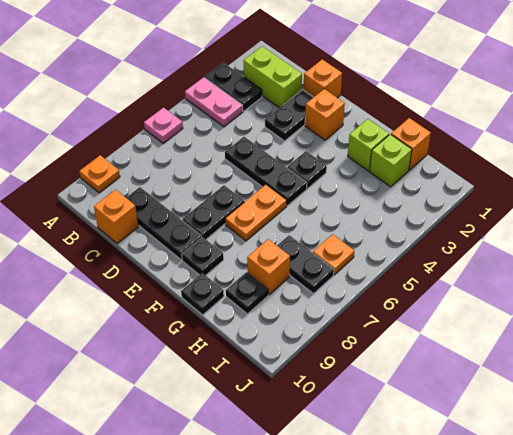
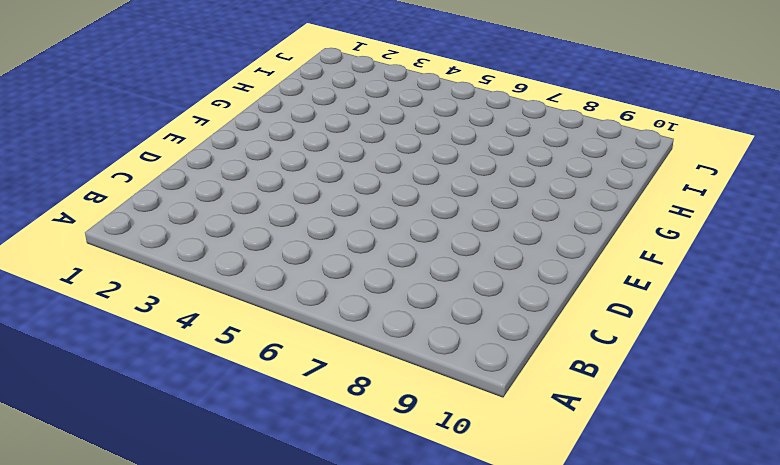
none -> black 1x2 plate [205,63,262,111]
none -> pink 1x2 plate [185,77,243,127]
none -> pink 1x1 plate [144,108,183,143]

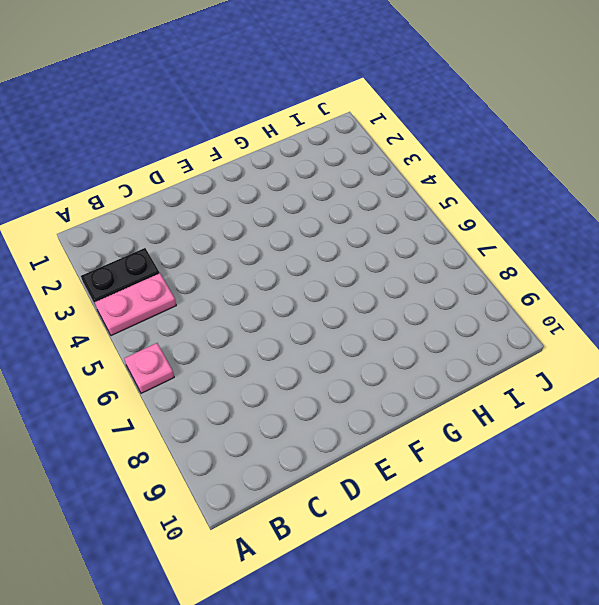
none -> orange 1x1 plate [79,155,120,193]
none -> lime 1x2 brick [244,46,302,108]
none -> black 1x3 plate [126,187,202,260]

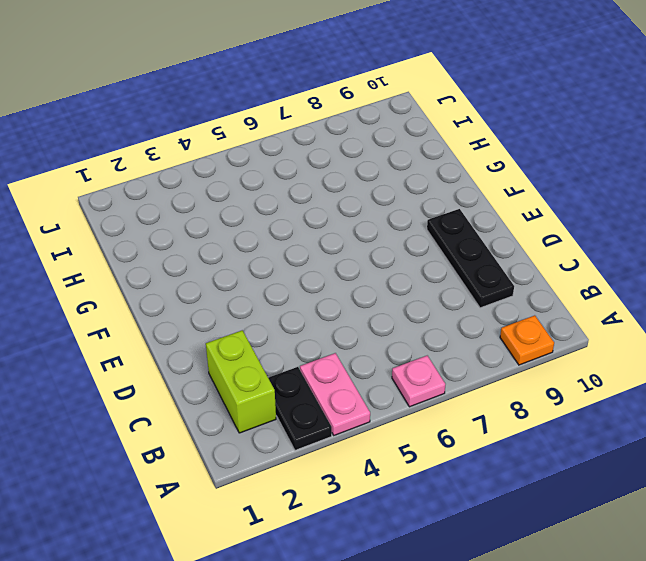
none -> orange 1x1 brick [94,190,138,244]
none -> orange 1x1 brick [303,59,342,98]
none -> black 1x2 plate [265,90,313,141]

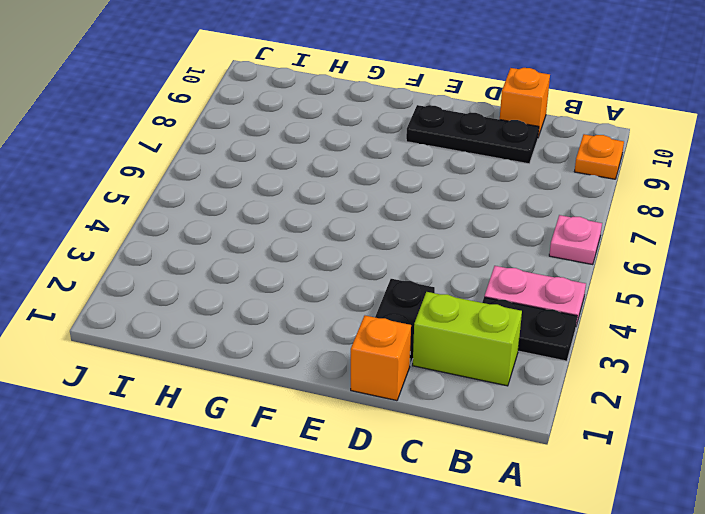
none -> black 1x3 plate [225,137,307,206]
none -> orange 1x1 brick [305,89,345,140]
none -> black 1x2 plate [182,185,244,239]

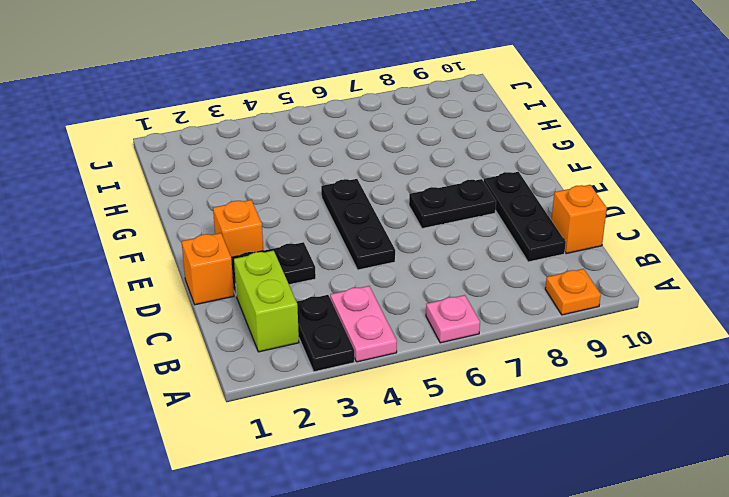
none -> black 1x1 plate [287,151,327,188]
none -> orange 1x2 plate [225,185,287,241]
none -> black 1x1 plate [182,237,224,275]

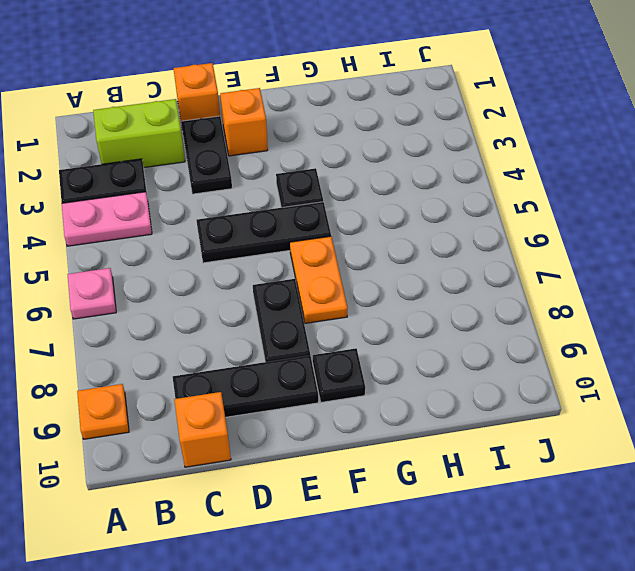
none -> lime 1x1 brick [348,119,389,171]
none -> black 1x1 plate [181,273,224,315]
none -> orange 1x1 brick [391,118,431,170]

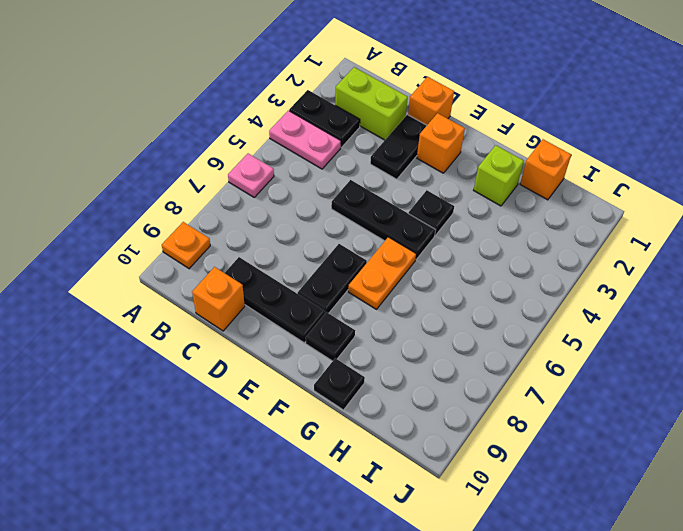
none -> lime 1x1 brick [370,134,412,187]
none -> black 1x2 plate [277,235,334,294]
none -> orange 1x1 brick [247,239,290,294]

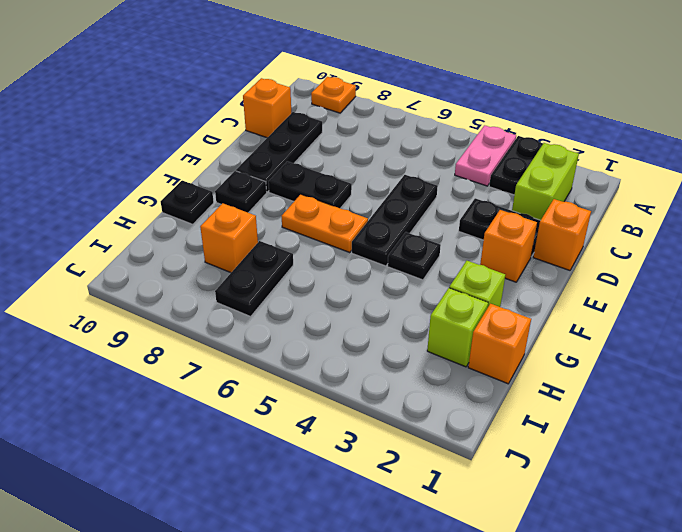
none -> pink 1x1 plate [144,108,183,143]
none -> black 1x1 plate [226,272,268,314]
none -> orange 1x1 plate [313,234,354,275]

